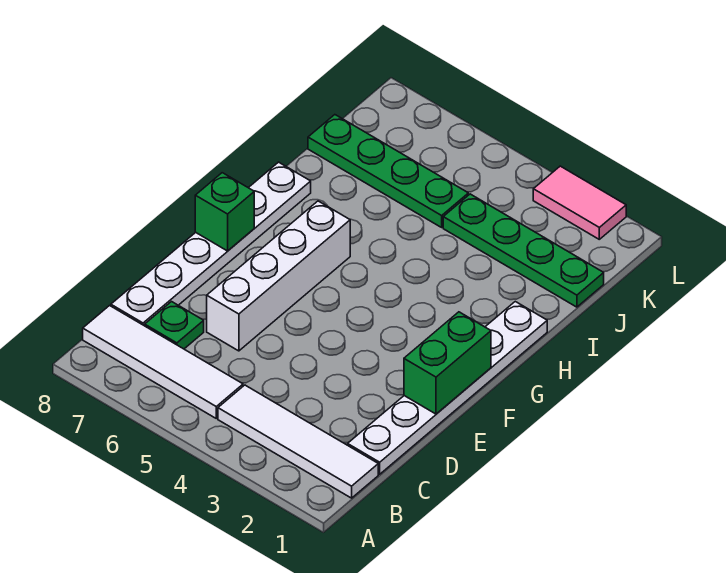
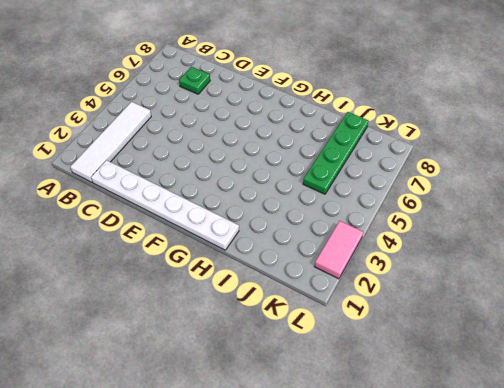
none -> white 1x4 tile [83,306,243,418]
none -> white 1x6 plate [111,162,311,326]

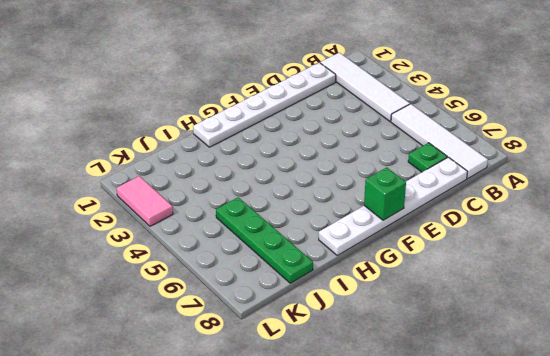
none -> white 1x4 brick [207,201,350,351]
none -> green 1x4 plate [443,194,604,307]

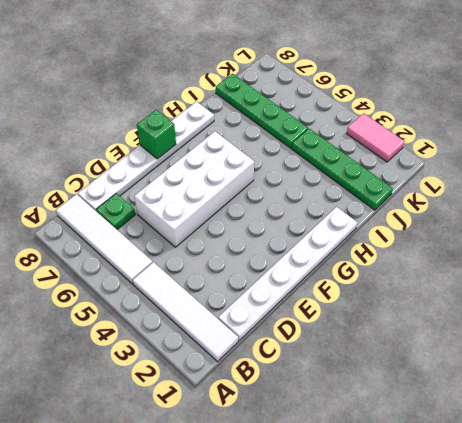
white 2x4 brick [134,131,254,247] -> white 1x4 brick [207,201,350,351]
none -> green 1x2 brick [404,312,491,414]

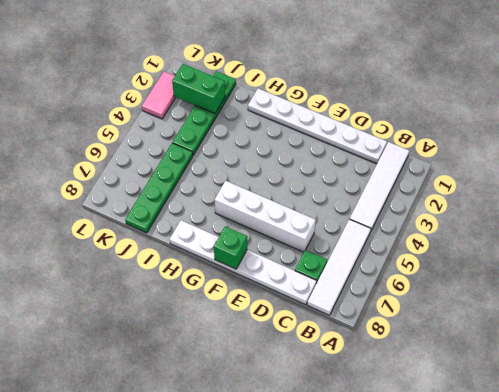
green 1x2 brick [172,64,225,114] -> green 1x2 brick moved to [404,312,491,414]

